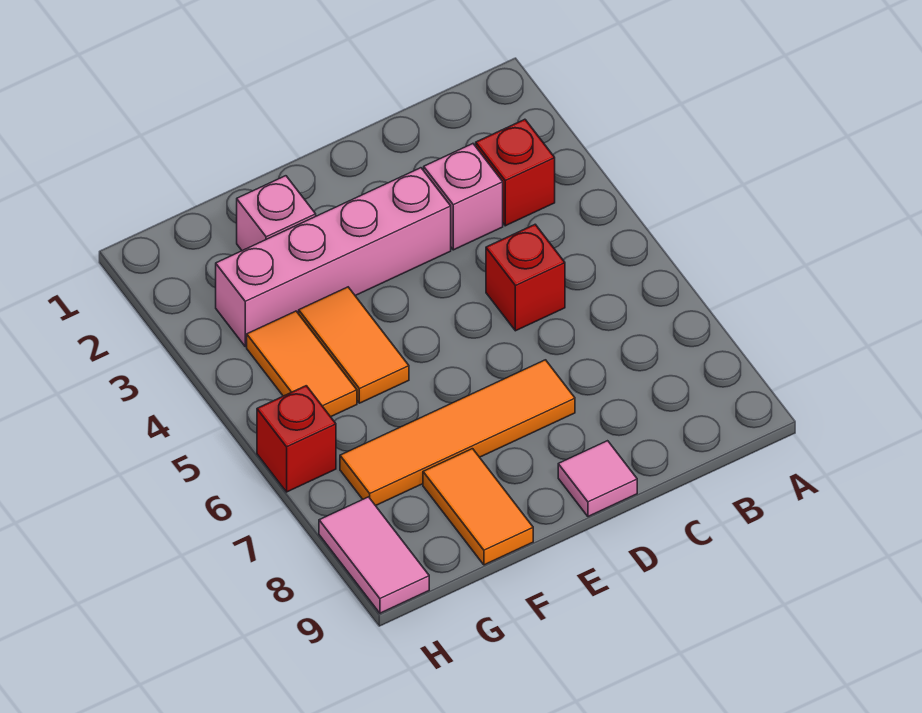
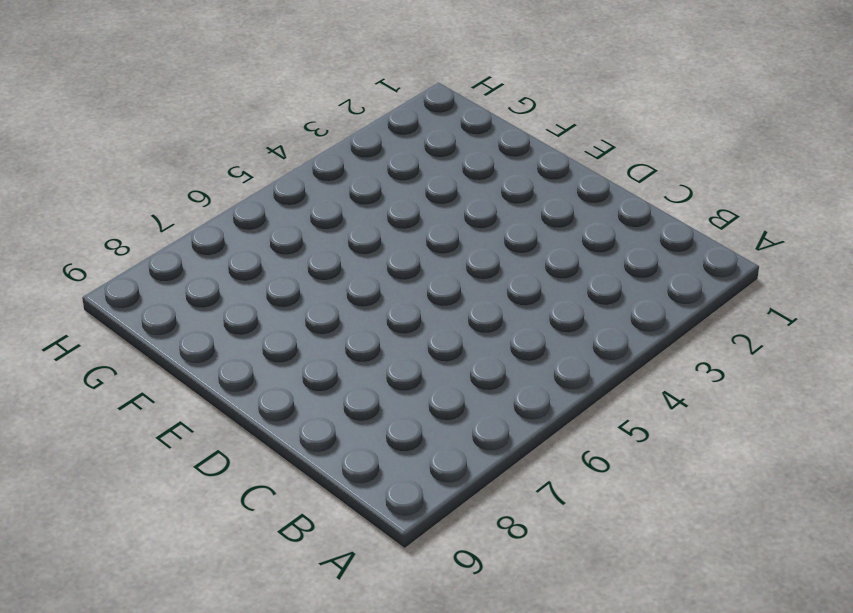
none -> red 1x1 brick [476,119,555,226]
none -> pink 1x1 brick [424,144,503,250]
none -> red 1x1 brick [486,224,565,331]

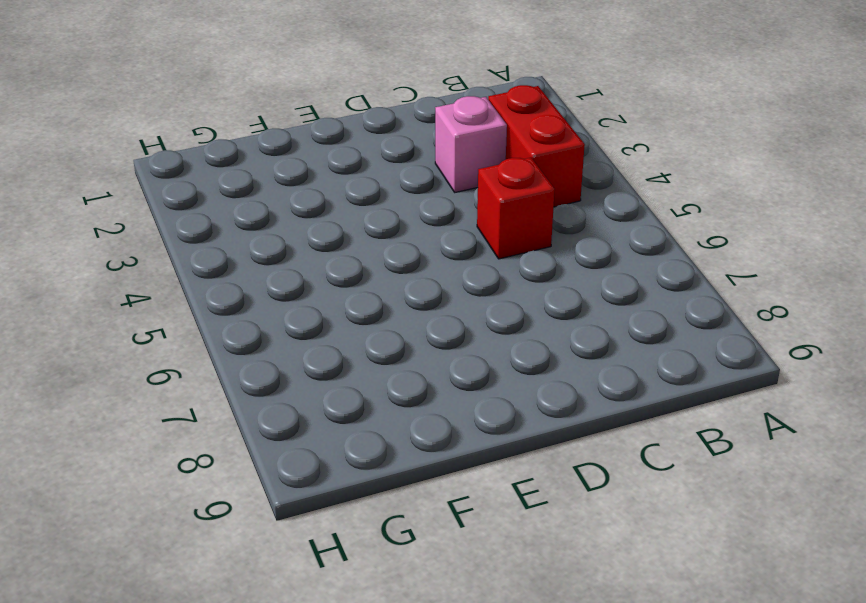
red 1x2 brick [488,85,585,207] -> red 1x1 brick [476,119,555,226]
none -> pink 1x4 brick [216,168,451,347]
none -> orange 1x4 tile [340,360,575,506]
none -> pink 1x1 tile [558,441,637,517]

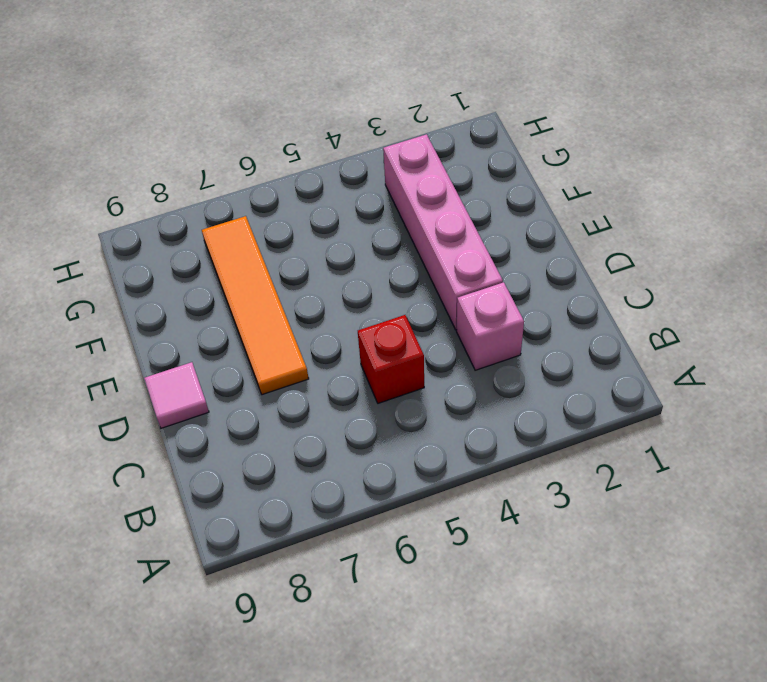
none -> red 1x1 brick [476,119,555,226]
none -> pink 1x1 brick [237,176,316,251]
none -> orange 1x2 tile [299,287,409,403]

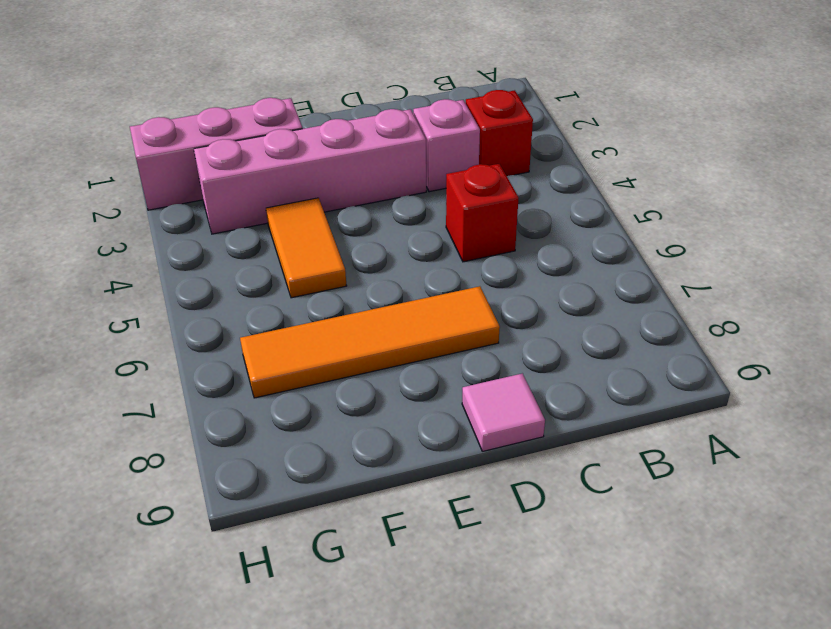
pink 1x3 brick [130,98,302,210] -> pink 1x1 brick [237,176,316,251]
none -> orange 1x2 tile [423,449,533,565]
none -> orange 1x2 tile [247,311,357,417]
none -> red 1x1 brick [257,386,336,492]

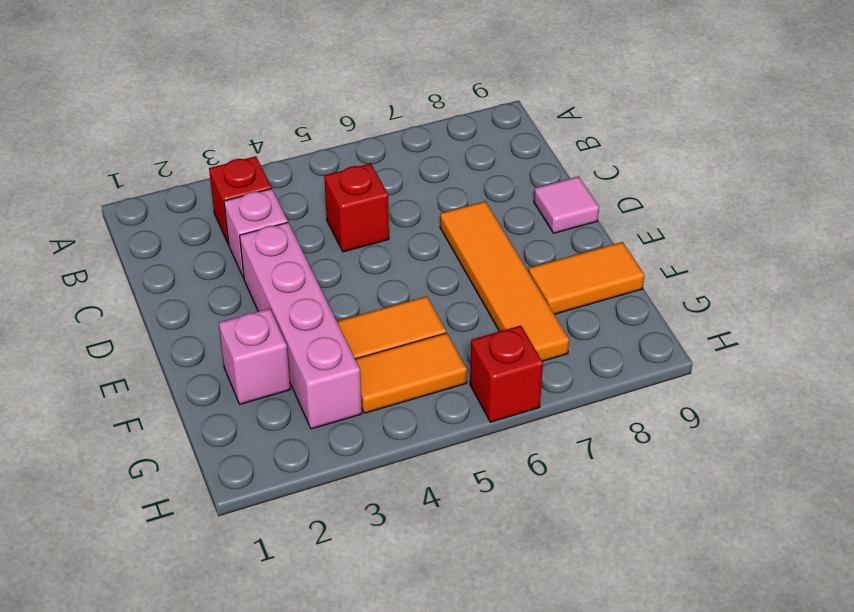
none -> pink 1x2 tile [319,497,429,613]

